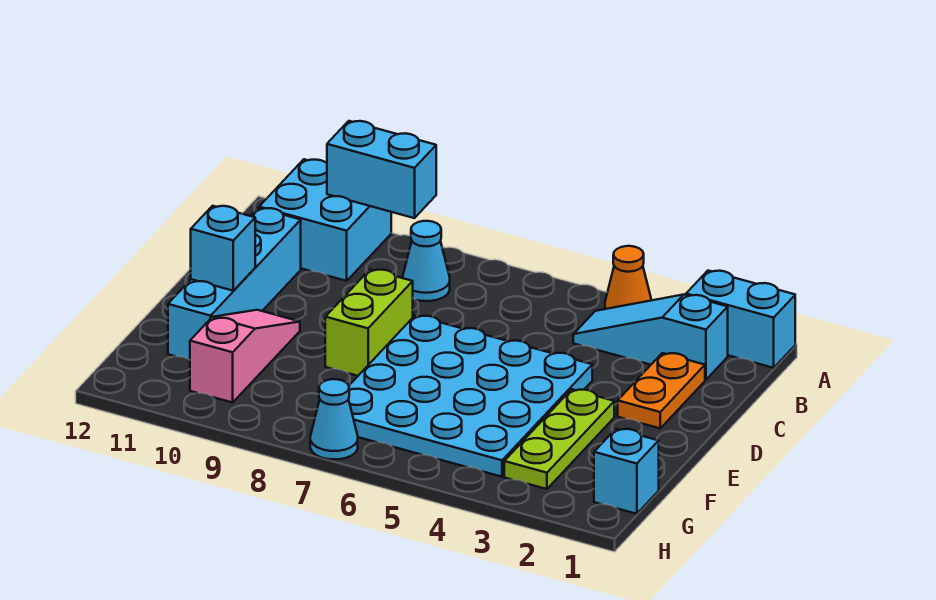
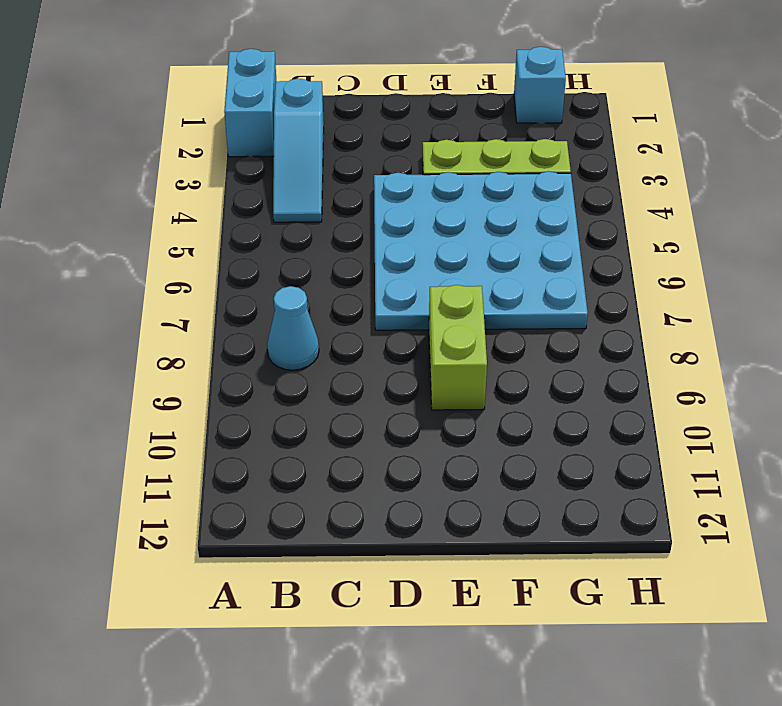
lime 1x2 brick [429,285,487,410] -> lime 1x2 brick turned to [325,269,413,376]
none -> orange 1x1 cone [605,246,651,309]
none -> cyan 2x2 brick [259,159,391,281]
none -> orange 1x2 plate [618,353,705,428]

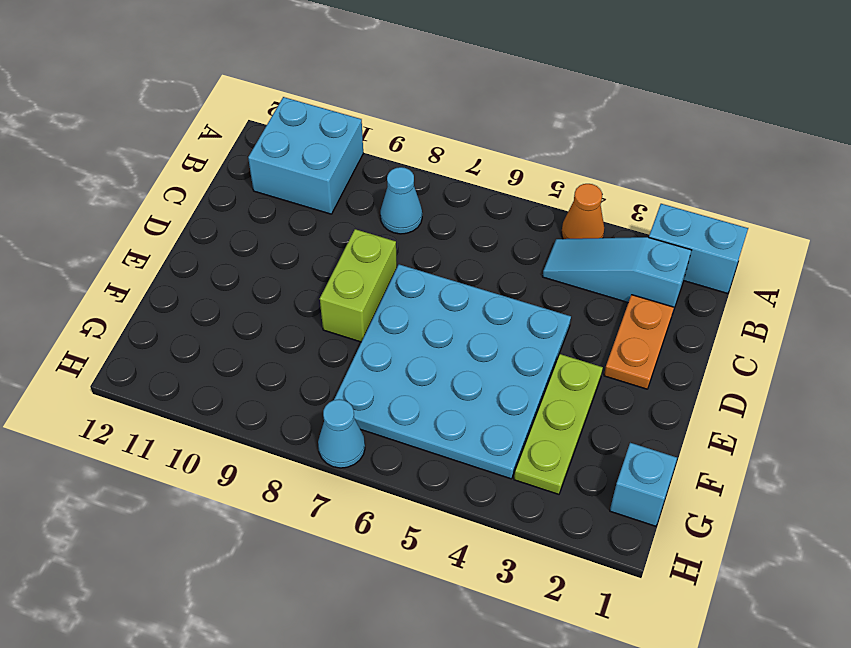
none -> cyan 1x4 brick [168,208,301,360]
none -> pink 1x3 slope [190,310,300,403]
none -> cyan 1x2 brick [327,121,436,218]

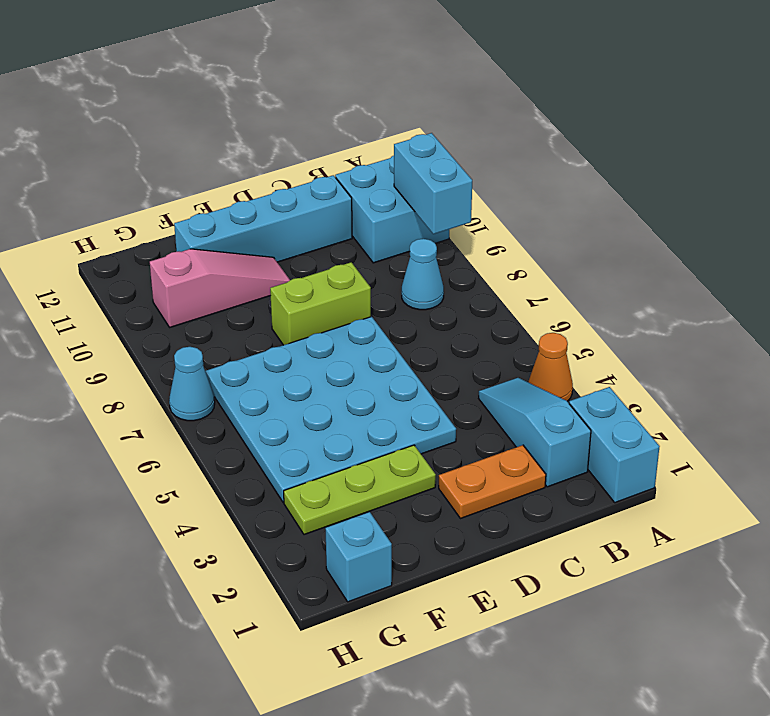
none -> cyan 1x1 brick [191,206,255,291]

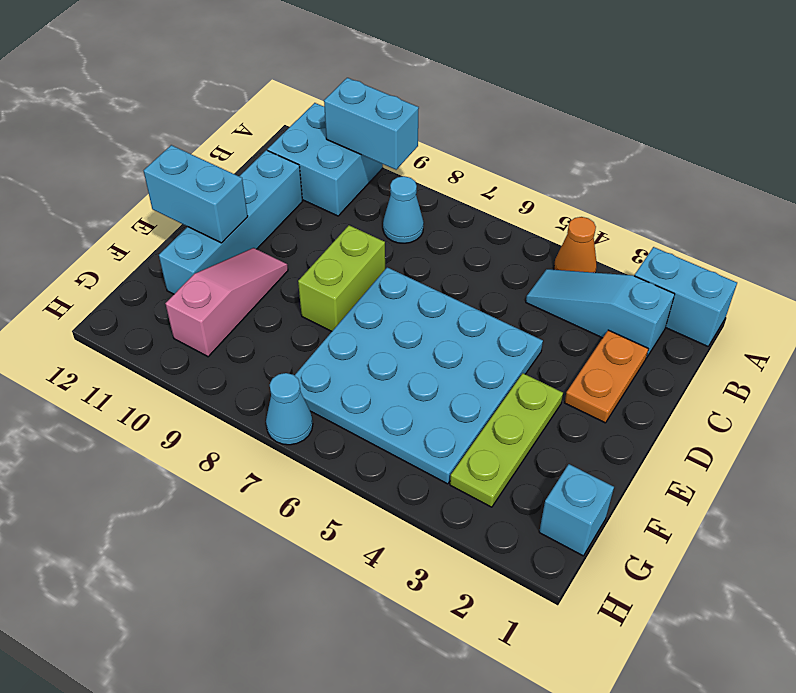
cyan 1x2 brick [144,145,248,243] -> cyan 1x1 brick [191,206,255,291]

